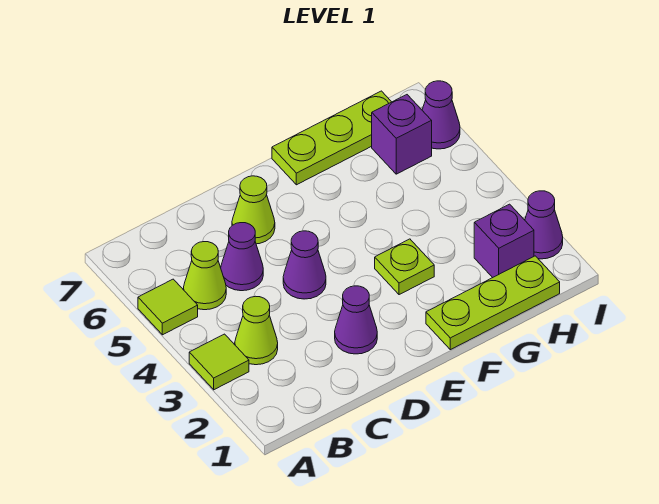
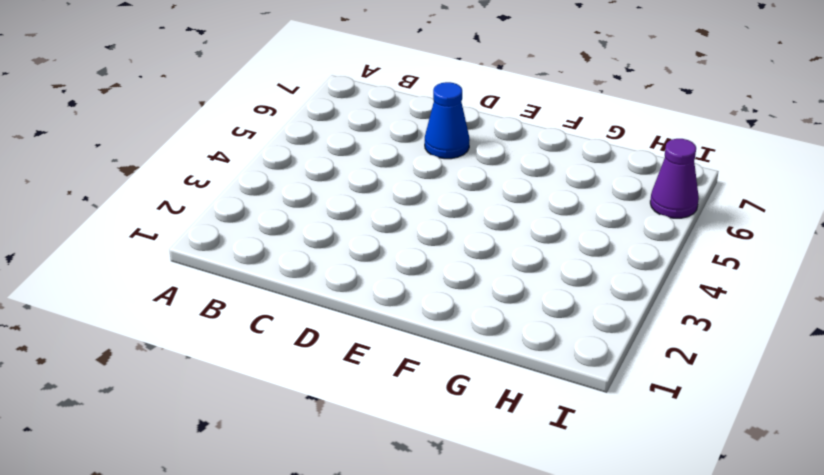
blue 1x1 cone [425,82,470,159] -> lime 1x1 cone [232,176,275,244]
none -> lime 1x1 tile [189,334,249,390]
none -> lime 1x1 tile [138,279,198,335]
none -> lime 1x1 cone [235,296,278,365]

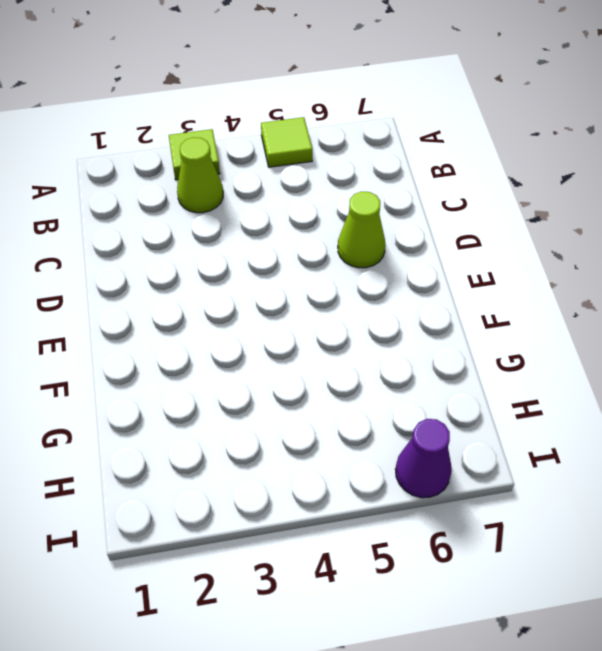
none -> lime 1x1 cone [184,242,226,310]
none -> purple 1x1 cone [221,223,263,291]
none -> purple 1x1 cone [335,286,377,354]

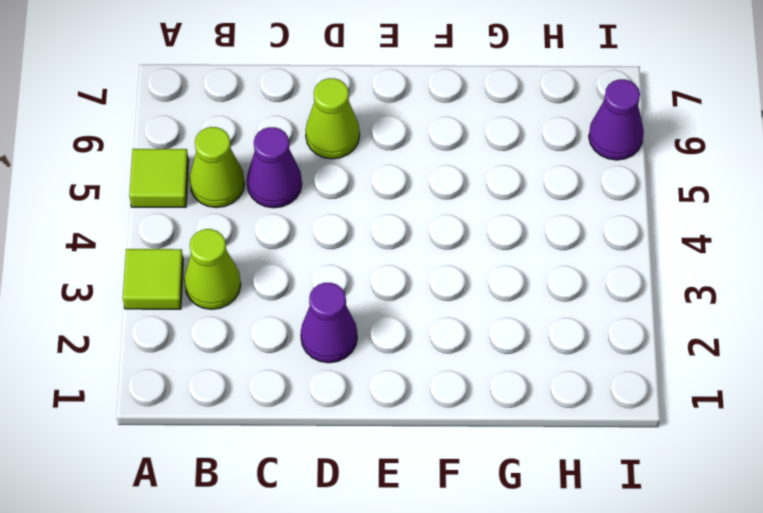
none -> purple 1x1 cone [283,231,326,299]
none -> lime 1x3 plate [426,256,560,350]
none -> lime 1x1 plate [375,239,434,295]

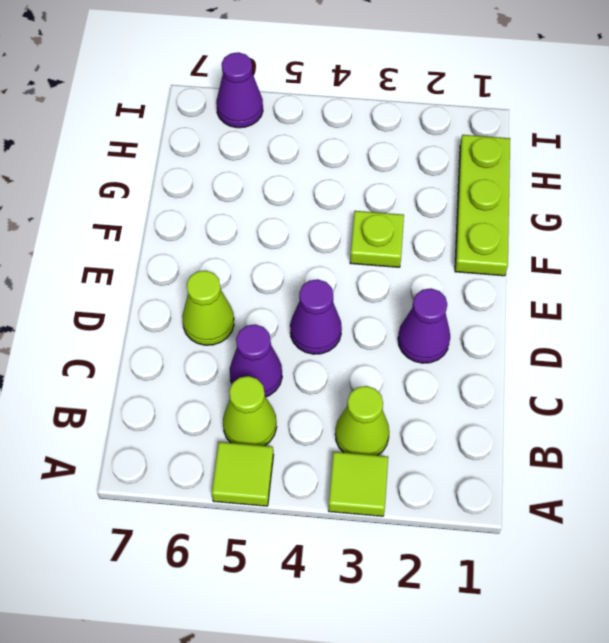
none -> lime 1x3 plate [272,91,391,185]
none -> purple 1x1 brick [474,204,534,278]
none -> purple 1x1 brick [372,95,432,174]

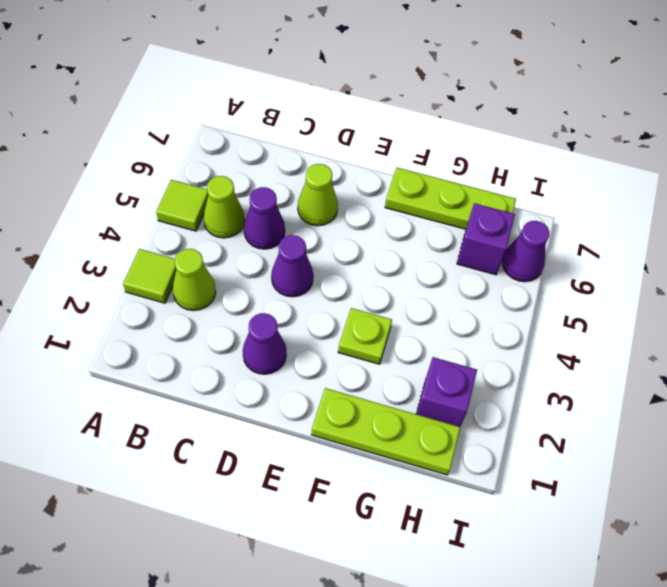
none -> purple 1x1 cone [525,191,563,259]

